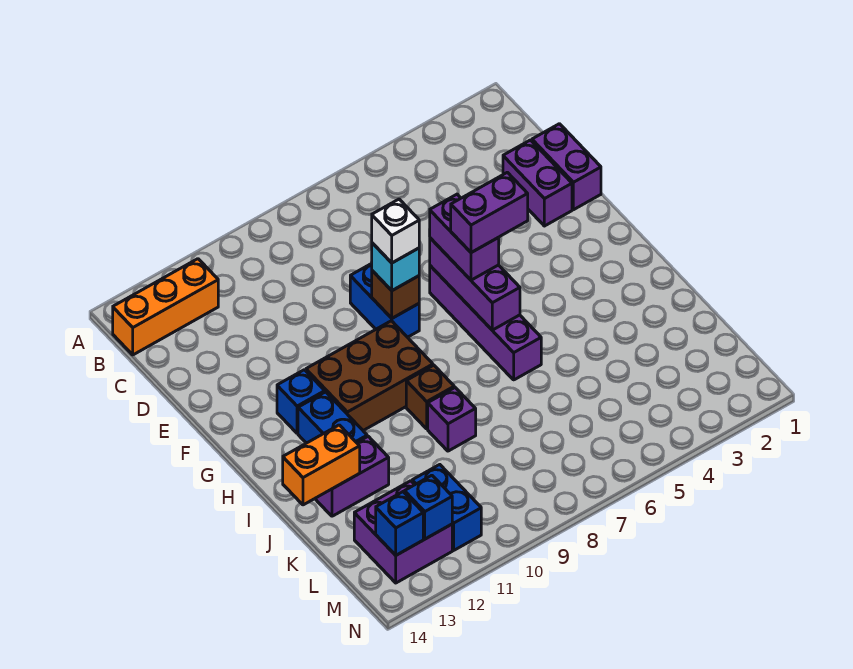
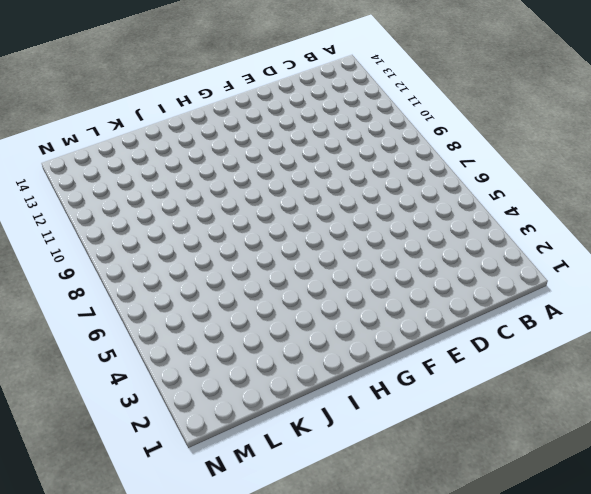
none -> orange 1x3 brick [113,259,218,355]
none -> purple 1x2 brick [532,124,601,210]
none -> purple 1x2 brick [503,140,572,226]

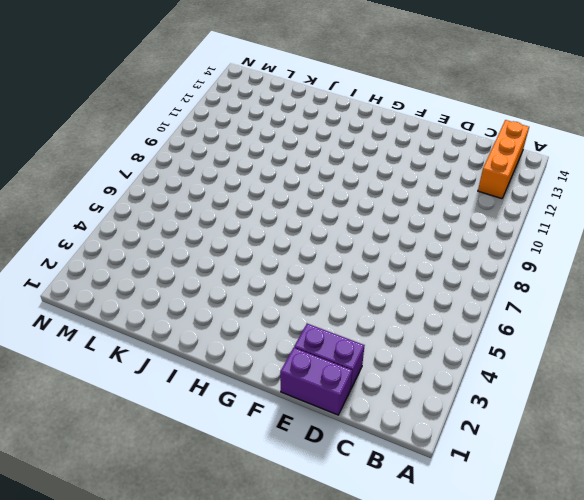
none -> blue 1x2 brick [350,263,419,337]
none -> purple 1x4 brick [430,266,541,380]
none -> brown 2x3 brick [306,321,433,431]

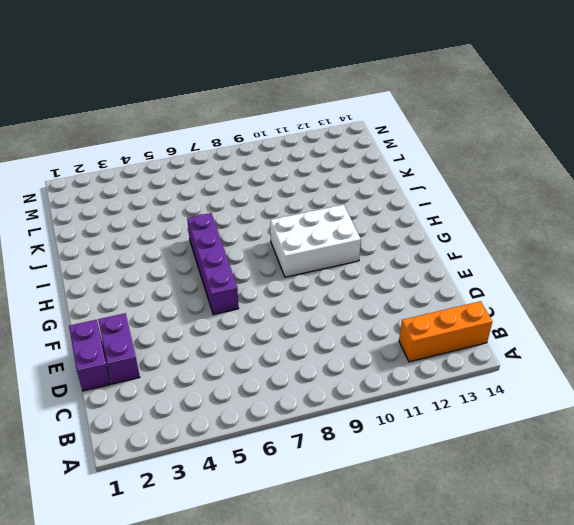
white 2x3 brick [270,205,361,277] -> brown 2x3 brick [306,321,433,431]
none -> blue 1x2 brick [350,263,419,337]
none -> blue 1x1 brick [277,370,325,433]
none -> blue 1x2 brick [298,392,367,443]

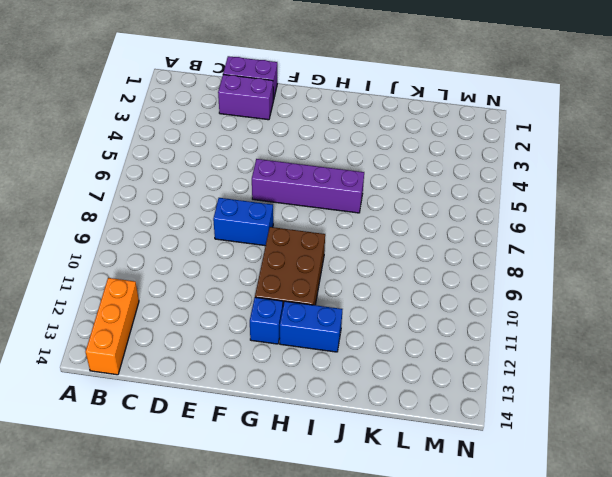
none -> brown 1x1 brick [406,365,454,429]
none -> purple 1x1 brick [428,388,476,451]
none -> purple 1x2 brick [315,436,389,516]

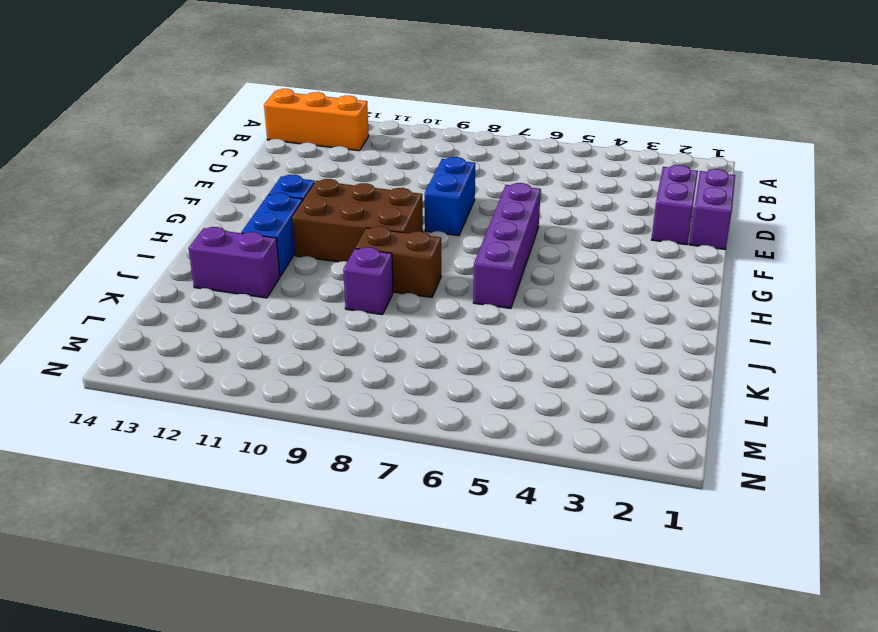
brown 1x2 brick [355,226,441,297] -> brown 1x1 brick [406,365,454,429]
none -> blue 1x2 brick [412,465,481,550]
none -> purple 2x2 brick [354,481,452,583]
none -> purple 1x3 brick [430,238,520,330]

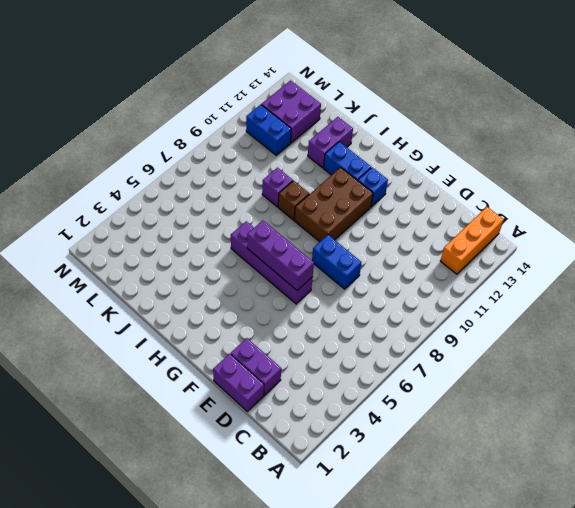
none -> brown 1x1 brick [372,271,419,318]
none -> orange 1x2 brick [283,425,360,505]
none -> blue 1x1 brick [405,475,452,539]

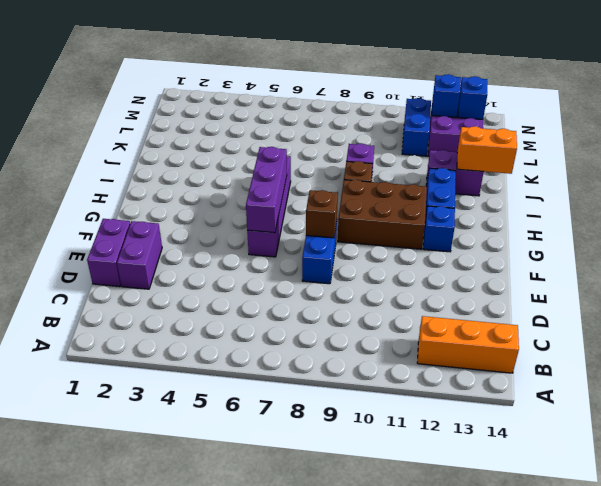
none -> purple 1x2 brick [429,194,499,280]
none -> cyan 1x1 brick [372,243,419,291]
none -> white 1x1 brick [372,199,419,263]

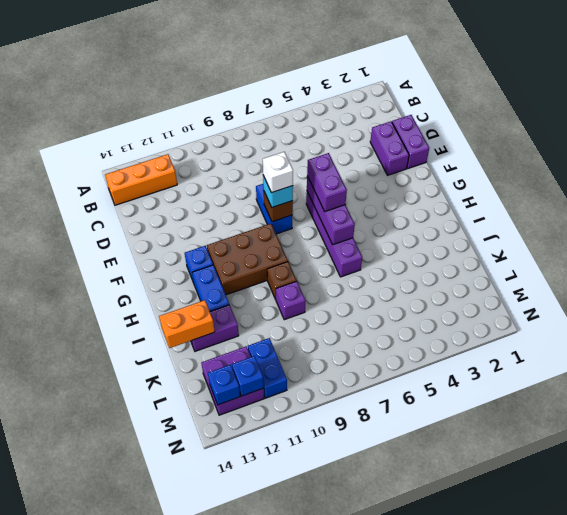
none -> purple 1x2 brick [451,172,528,253]

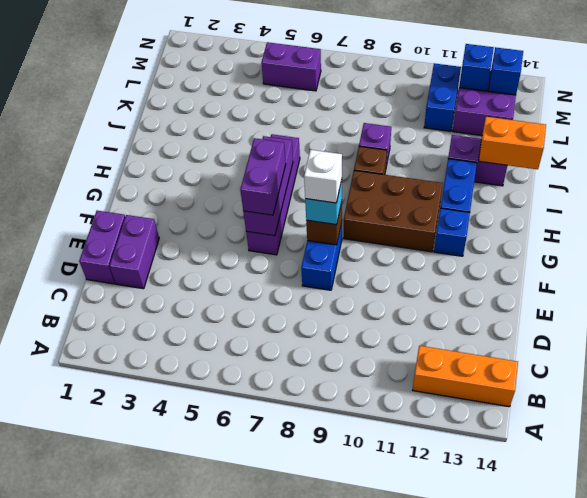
purple 1x2 brick [261,42,321,91] -> purple 1x2 brick moved to [451,172,528,253]

